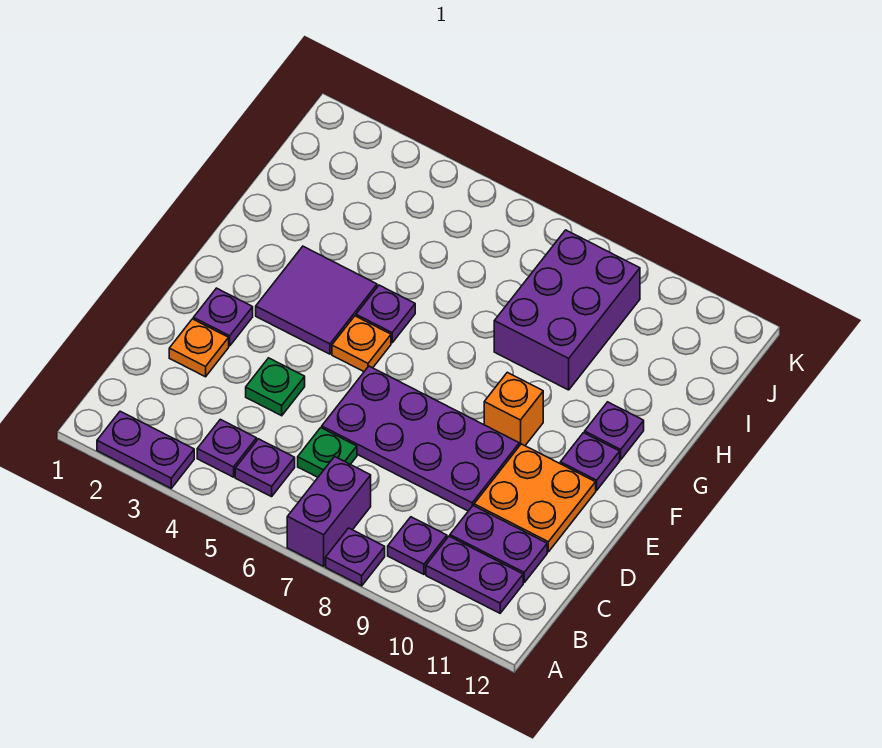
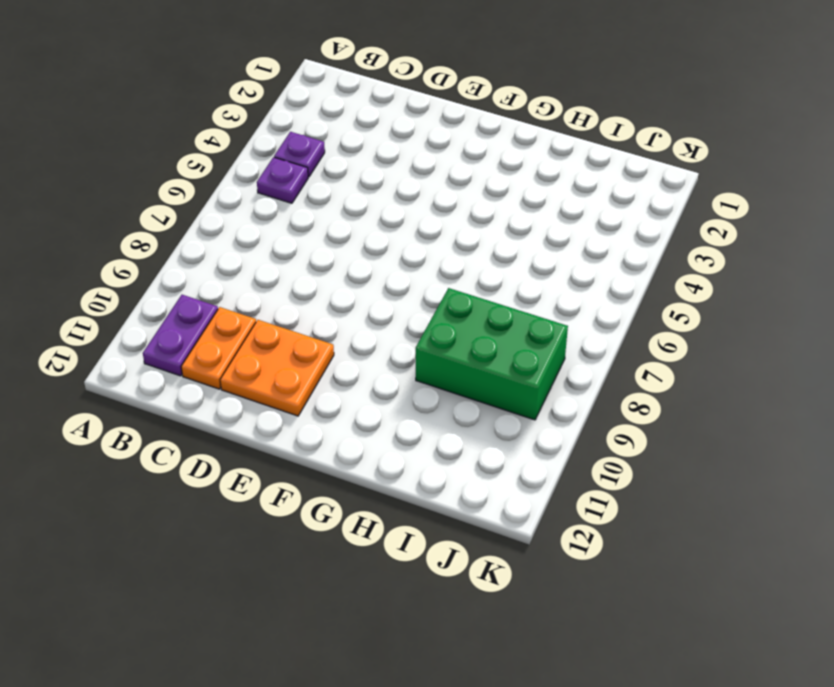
orange 1x2 plate [181,307,256,389] -> purple 1x2 plate [450,506,547,582]
green 2x3 brick [416,288,568,420] -> purple 2x3 brick [494,230,640,390]
none -> purple 1x2 plate [97,411,194,488]
none -> purple 1x2 brick [287,457,371,566]
none -> purple 1x1 plate [326,528,385,586]

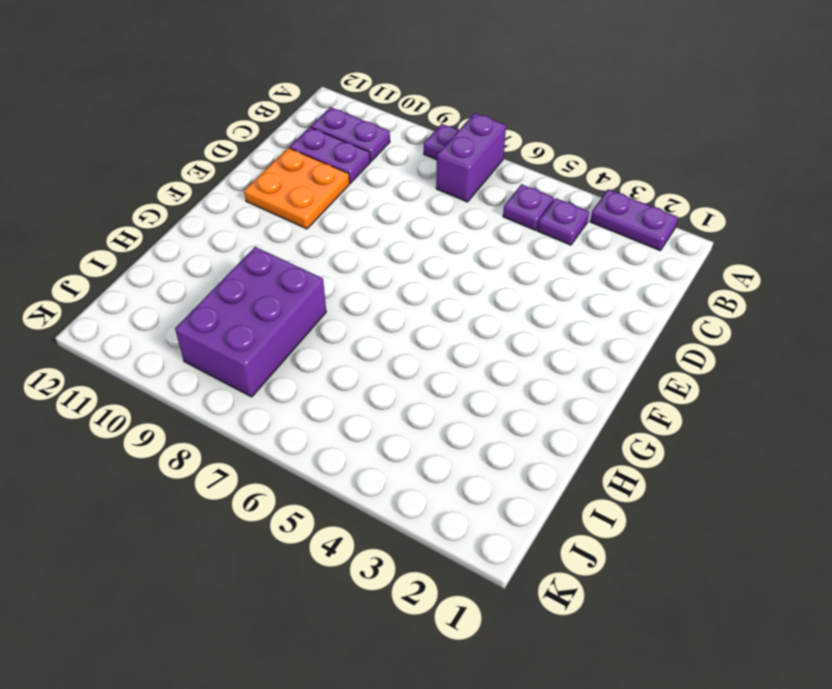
none -> purple 1x1 plate [388,517,447,574]
none -> green 1x1 plate [298,428,357,477]
none -> orange 1x1 plate [169,319,229,377]

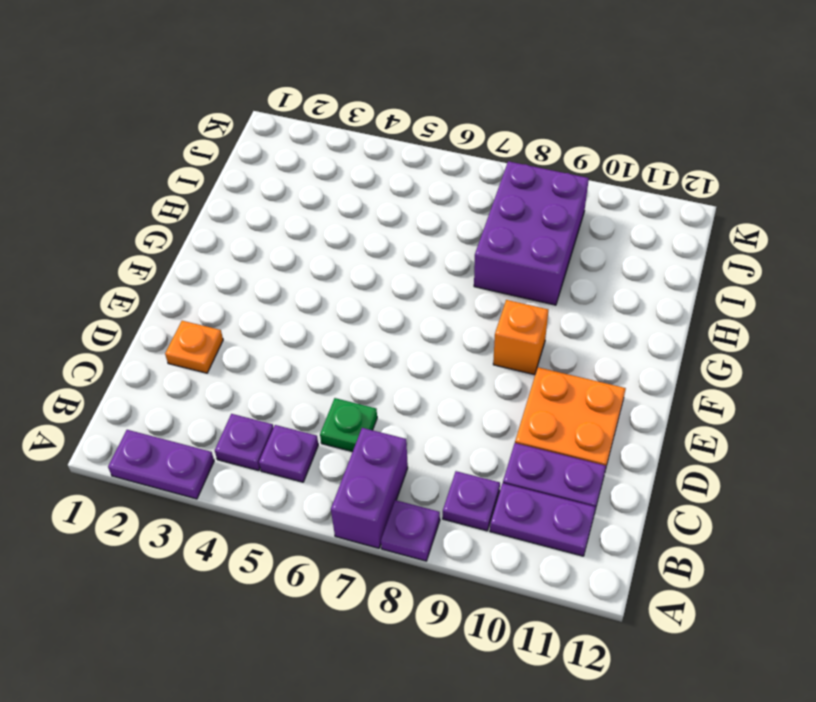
none -> green 1x1 plate [246,358,305,416]
none -> purple 2x4 plate [322,366,519,511]
none -> purple 1x1 plate [193,288,253,346]

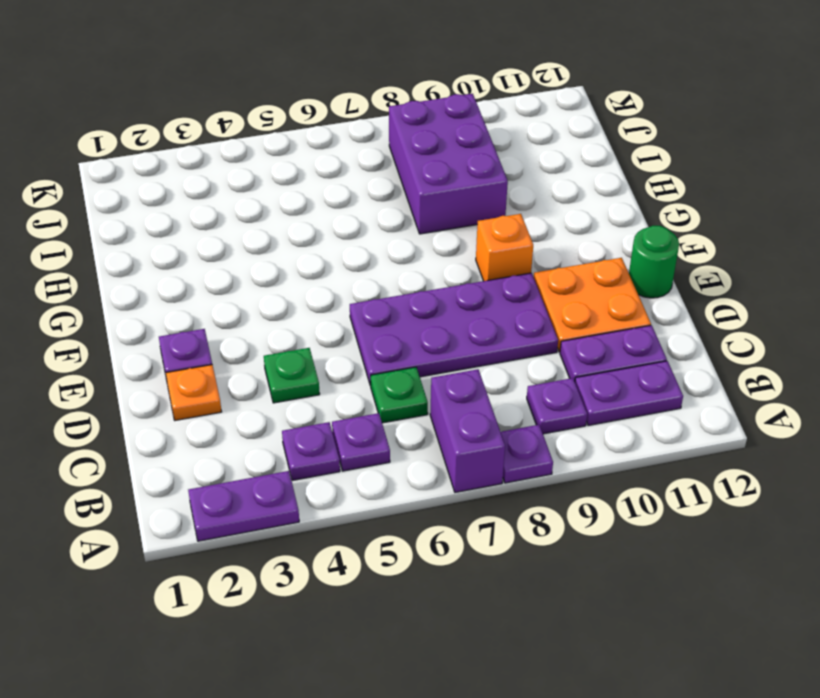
green 1x1 round brick [629,226,679,298] -> none
none -> purple 2x2 tile [256,246,377,354]
none -> orange 1x1 plate [332,316,391,372]
none -> purple 1x1 plate [560,433,620,490]

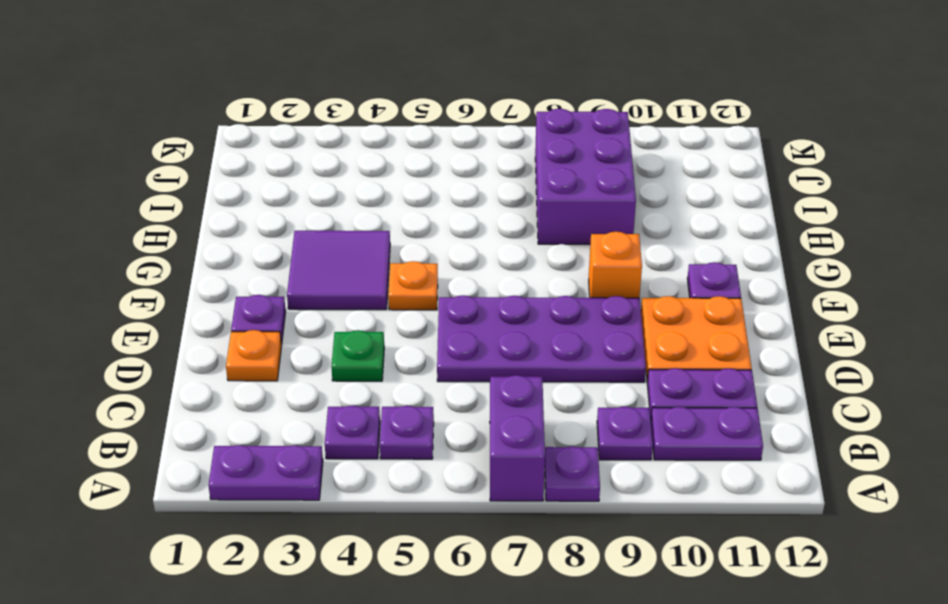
none -> green 1x1 plate [298,428,357,477]
none -> purple 1x1 plate [356,285,415,343]
none -> purple 1x1 plate [585,402,644,460]

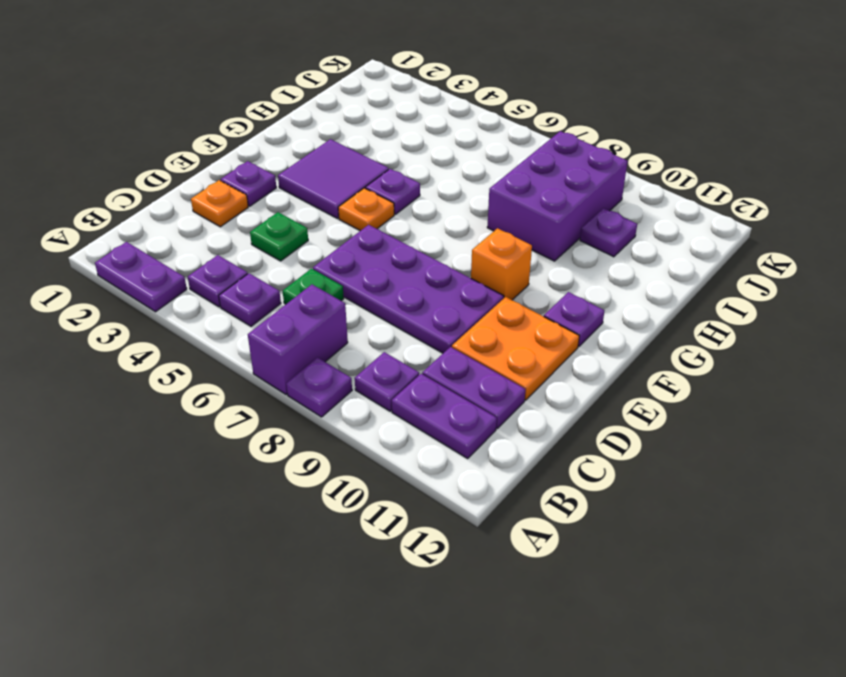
purple 1x1 plate [580,208,637,257] -> purple 1x1 plate moved to [585,402,644,460]

